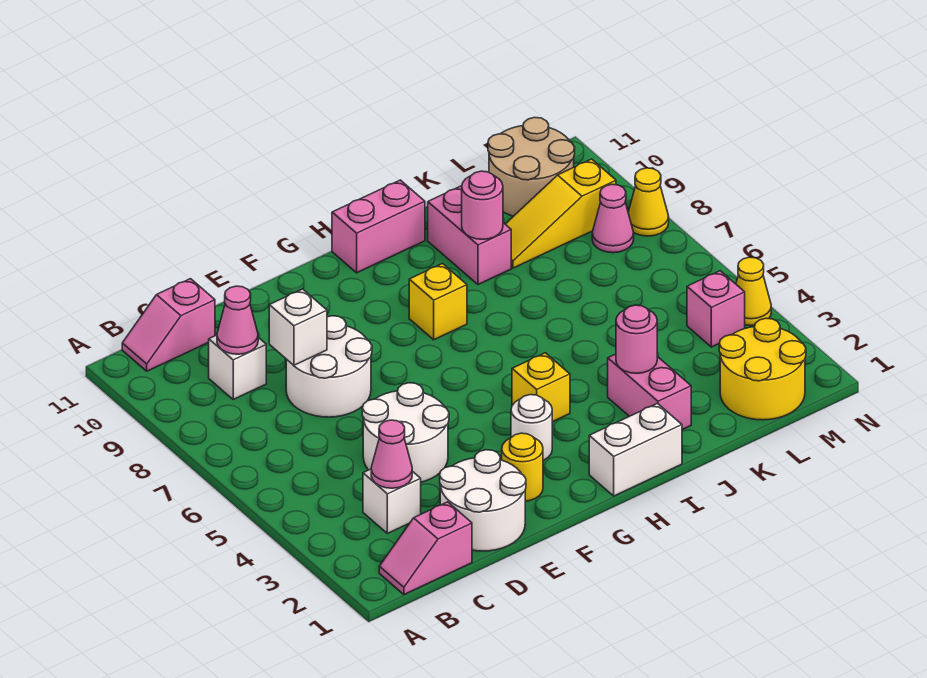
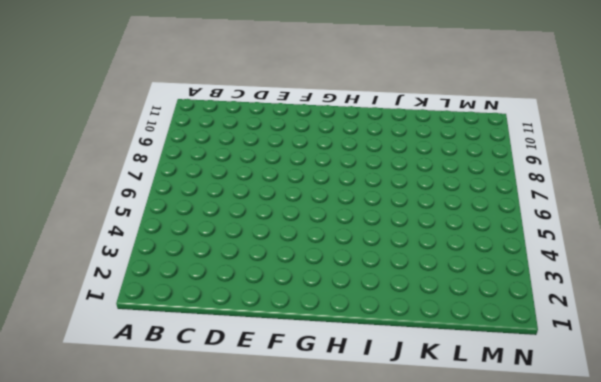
none -> pink 1x2 slope [379,502,472,594]
none -> pink 1x2 slope [122,279,215,371]
none -> white 1x1 brick [363,469,421,534]

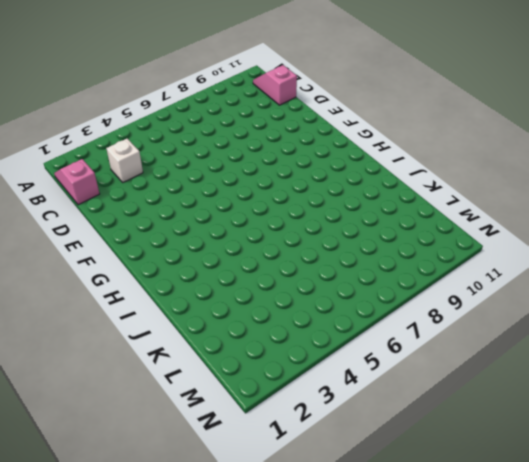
none -> white 1x1 brick [209,335,266,399]
none -> white 2x2 round brick [440,450,526,551]
none -> white 2x2 round brick [362,383,449,482]

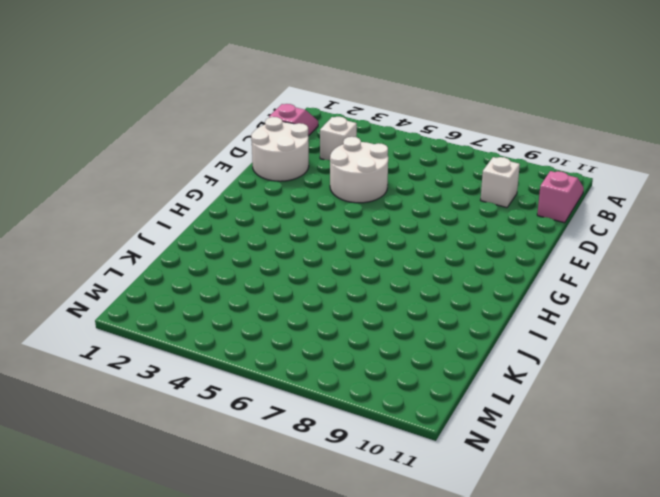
none -> white 2x2 round brick [286,316,372,417]
none -> yellow 1x1 round brick [502,433,543,501]
none -> white 1x1 round brick [511,395,552,460]

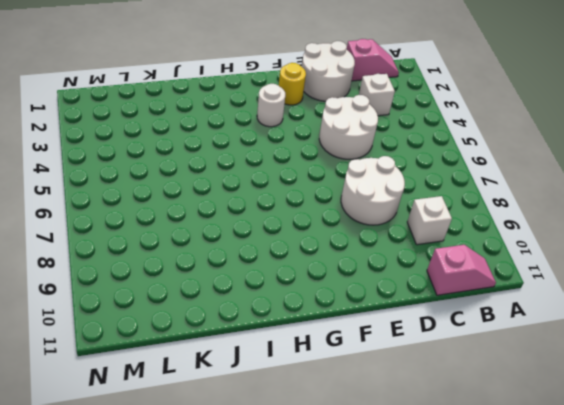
none -> white 1x2 brick [589,403,682,496]
none -> yellow 1x1 brick [512,353,570,422]
none -> yellow 1x1 brick [409,264,467,340]

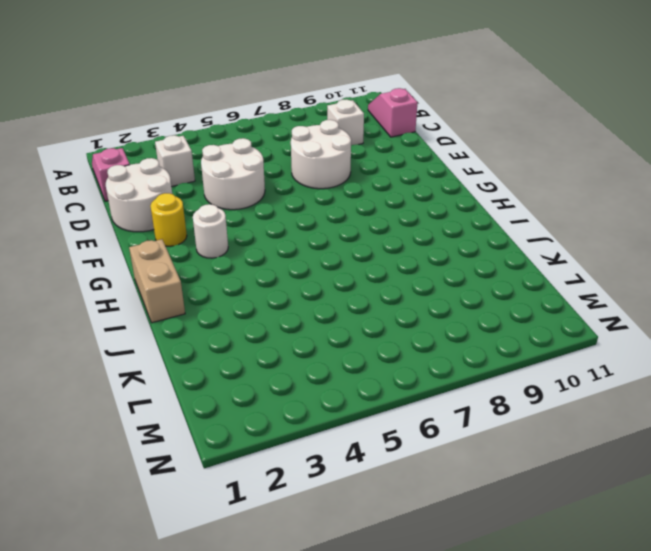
tan 1x2 brick [129,239,185,323] -> white 1x2 brick [589,403,682,496]
none -> yellow 1x1 brick [512,353,570,422]
none -> yellow 1x1 brick [409,264,467,340]
none -> pink 1x2 brick [332,180,425,273]

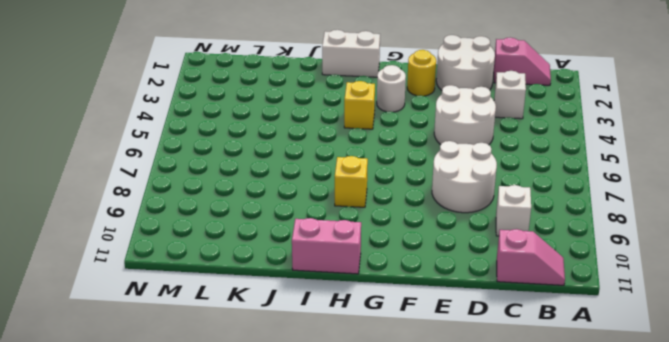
none -> pink 1x2 brick [608,354,691,430]
none -> pink 1x2 brick [428,186,511,285]
none -> yellow 1x3 slope [505,159,616,268]

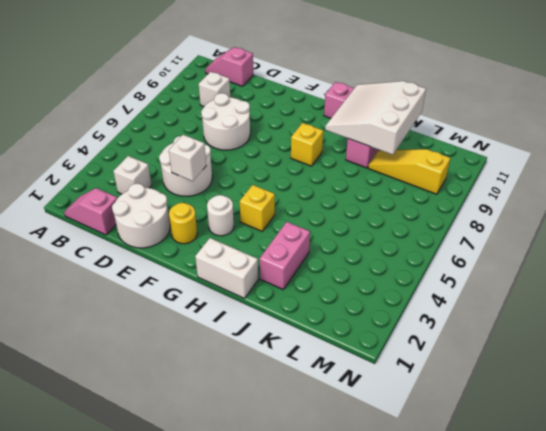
white 1x1 brick [169,135,206,181] -> white 1x1 brick moved to [269,289,327,365]
white 3x3 slope [325,81,426,155] -> pink 1x1 round brick [462,171,503,239]
none -> yellow 2x2 round brick [719,318,806,420]
none -> tan 2x2 round brick [488,117,575,216]
none -> pink 1x1 brick [687,271,745,347]

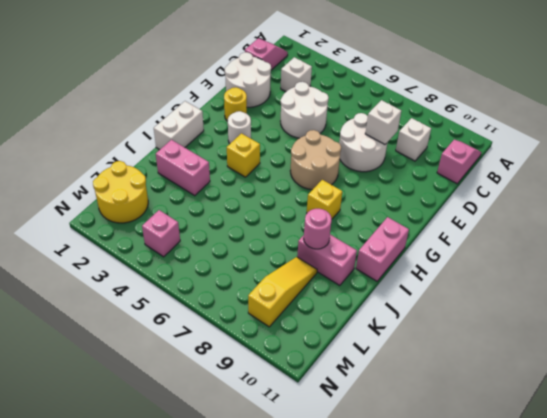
tan 2x2 round brick [290,130,341,190] -> tan 2x2 round brick moved to [488,117,575,216]
none -> pink 1x1 cone [592,184,634,253]
none -> yellow 1x1 cone [736,257,771,326]
none -> yellow 1x1 cone [628,168,669,236]

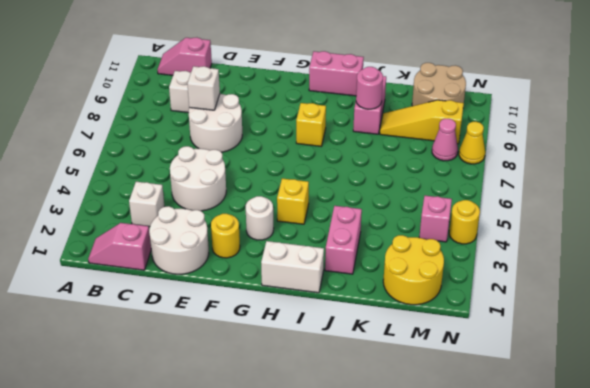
yellow 1x1 round brick [449,200,480,244] -> yellow 1x1 cone [736,257,771,326]
none -> pink 1x1 cone [371,420,412,488]
none -> pink 1x1 cone [217,286,258,354]
none -> pink 1x1 round brick [616,305,657,373]

